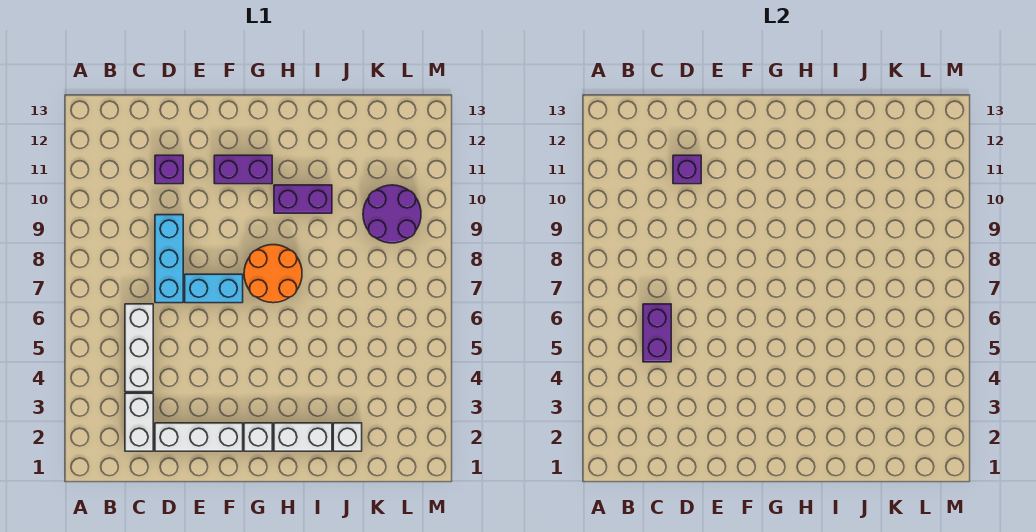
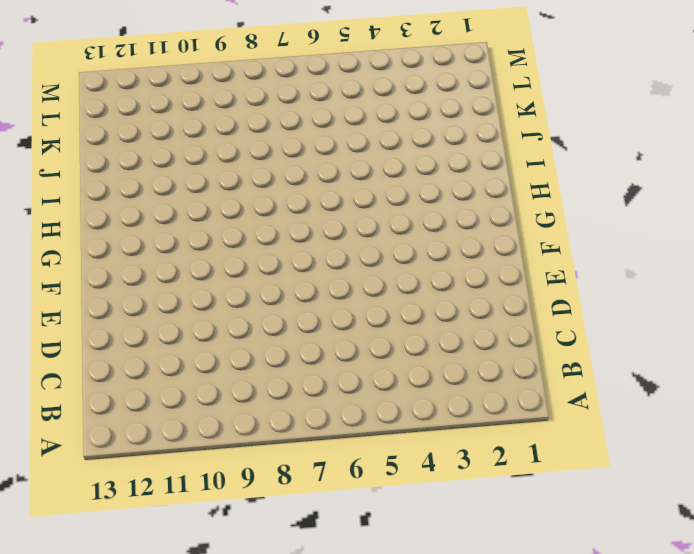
none -> white 1x2 brick [125,393,153,451]
none -> white 1x3 brick [125,304,153,392]
none -> white 1x3 brick [155,423,243,451]

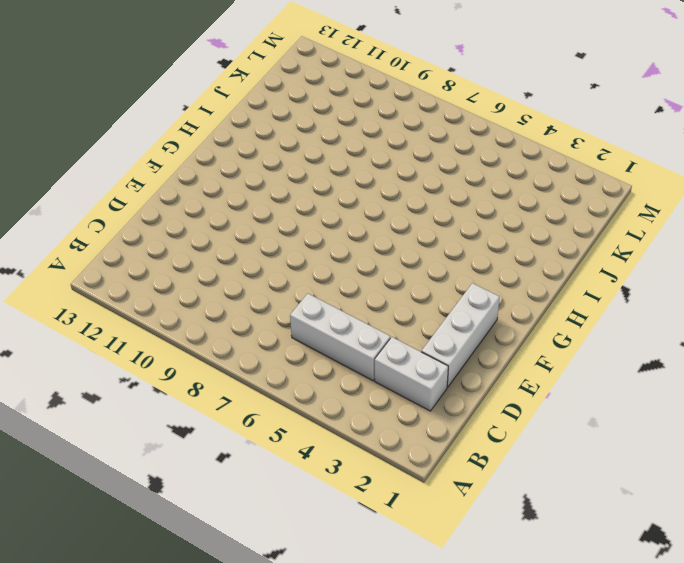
none -> cyan 1x3 brick [155,215,183,303]
none -> purple 1x1 brick [155,155,183,184]
none -> cyan 1x2 brick [185,274,243,303]

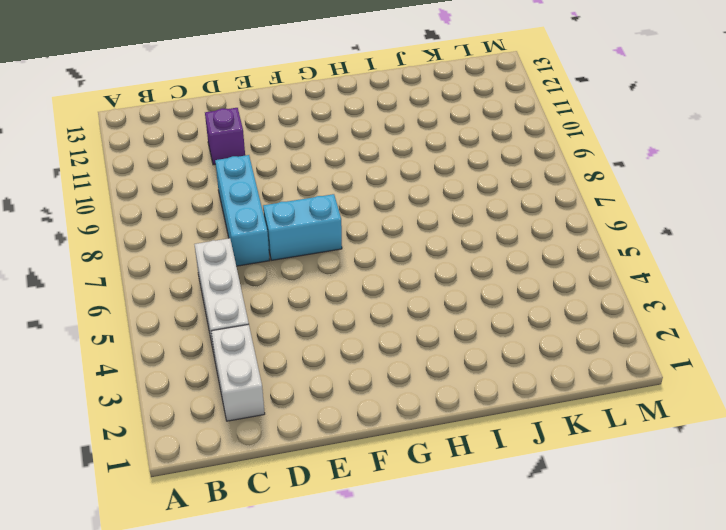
none -> white 1x3 brick [155,423,243,451]
none -> purple 1x2 brick [214,155,272,184]
none -> white 1x1 brick [244,423,272,451]

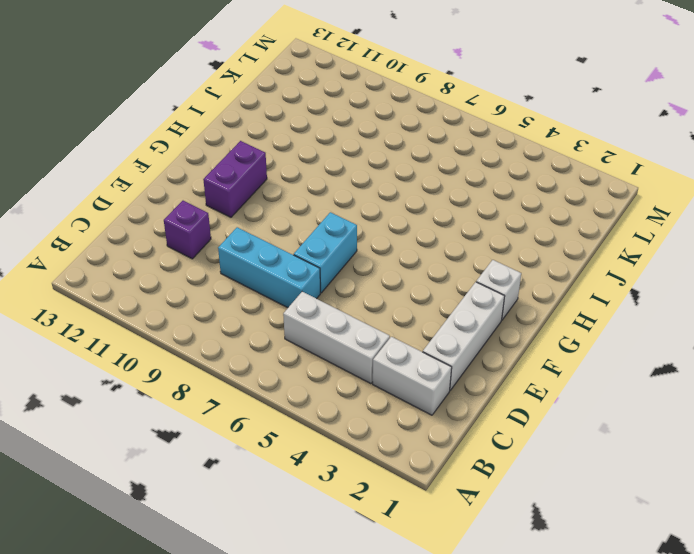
none -> orange 2x2 round brick [244,245,302,303]
none -> white 1x2 brick [274,423,332,451]
none -> purple 1x2 brick [274,185,332,213]

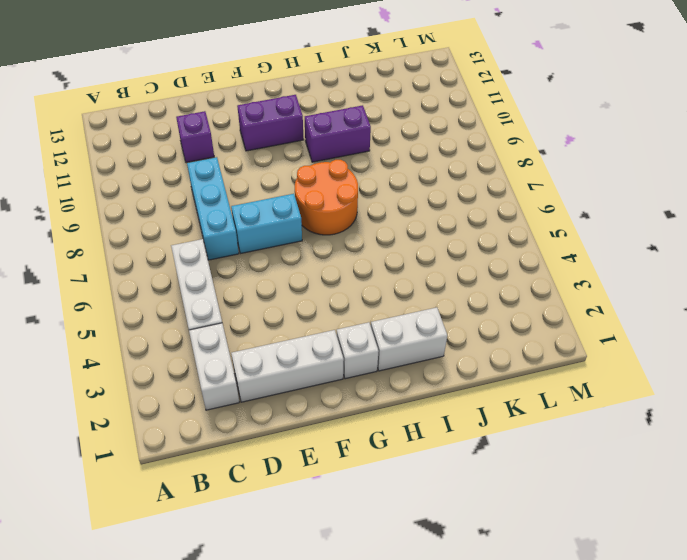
none -> white 1x1 brick [333,423,362,451]
none -> purple 2x2 round brick [363,185,421,243]
none -> purple 1x2 brick [643,304,671,362]

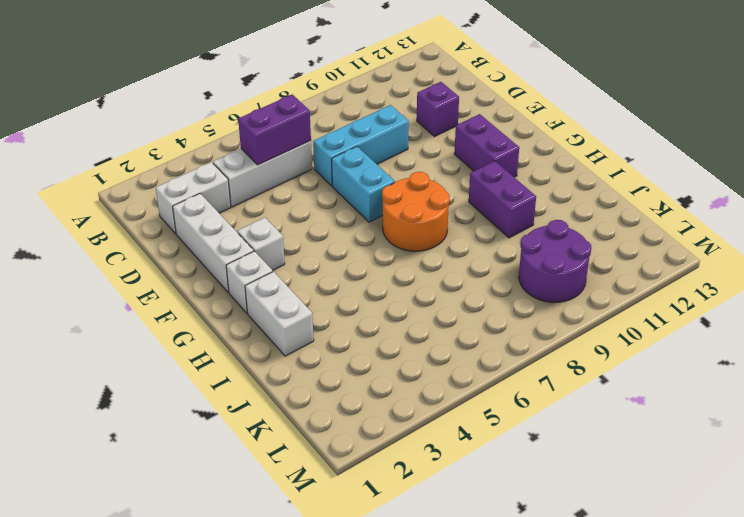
white 1x1 brick [237,218,285,270] -> white 1x1 brick moved to [333,423,362,451]
none -> purple 1x1 brick [673,155,701,184]

